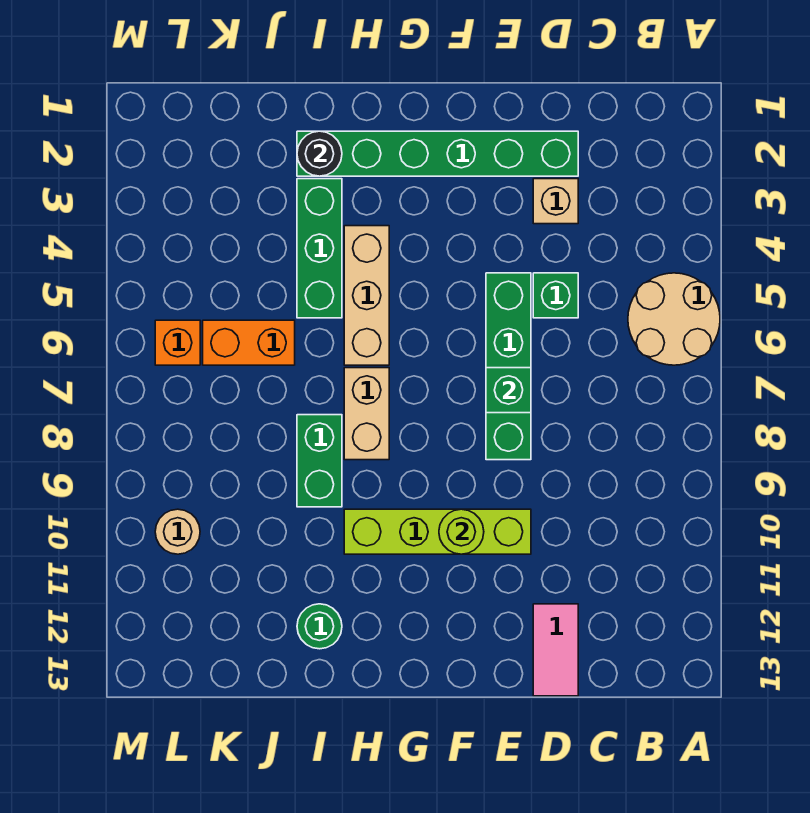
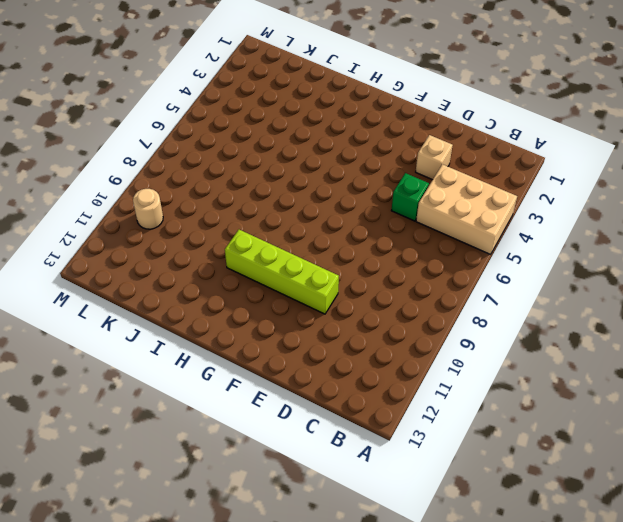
tan 2x3 brick [416,164,517,254] -> tan 2x2 round brick [628,273,720,365]
none -> green 1x6 brick [297,131,578,176]
none -> pink 1x2 tile [533,604,578,696]
none -> green 1x4 brick [486,273,531,460]

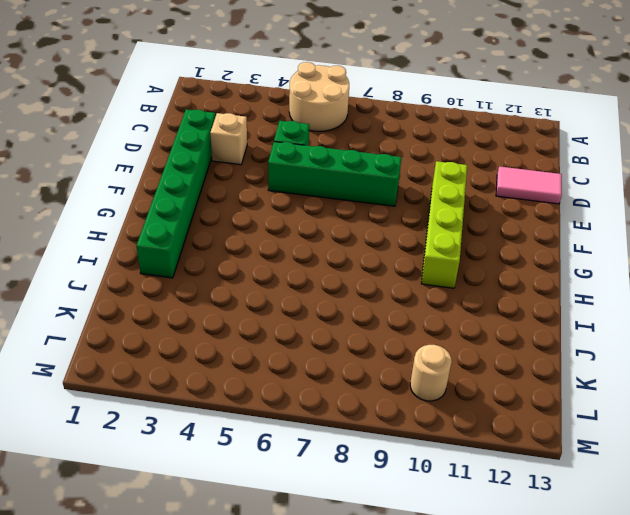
none -> tan 1x3 brick [344,226,389,365]
none -> tan 1x2 brick [344,368,389,460]
none -> green 1x3 brick [297,179,342,318]

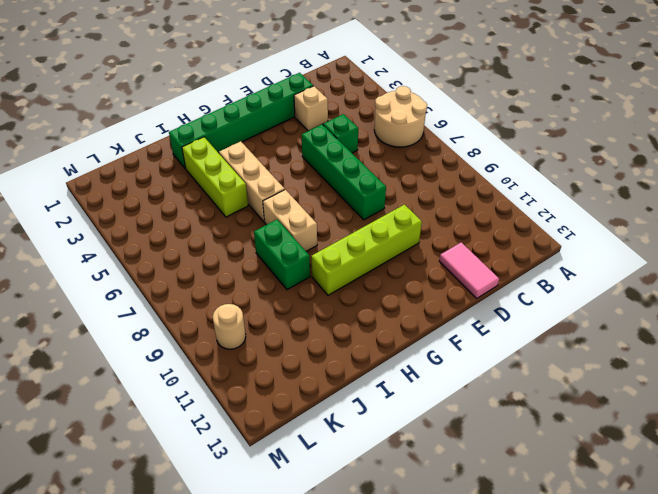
lime 1x3 brick [182,137,248,217] -> green 1x3 brick [297,179,342,318]
none -> green 1x1 round brick [297,604,342,649]
none -> orange 1x2 brick [203,320,295,365]
none -> orange 1x1 brick [155,320,200,365]

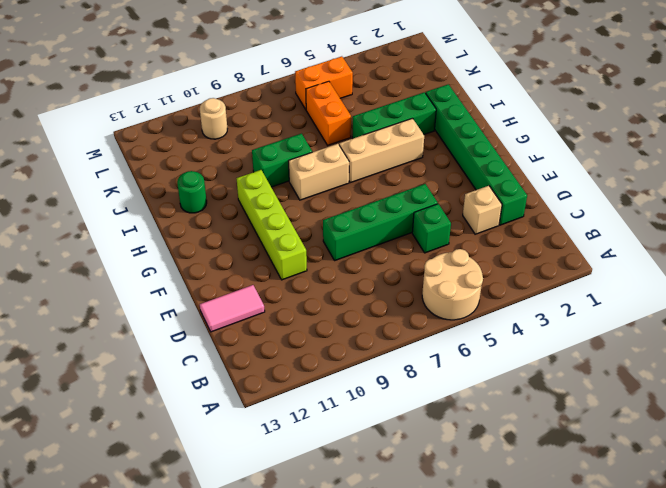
orange 1x2 brick [295,56,353,109] -> orange 1x1 brick [155,320,200,365]
none -> green 1x1 brick [486,368,531,413]
none -> lime 1x1 round brick [439,509,484,554]
none -> black 1x1 round brick [297,131,342,176]

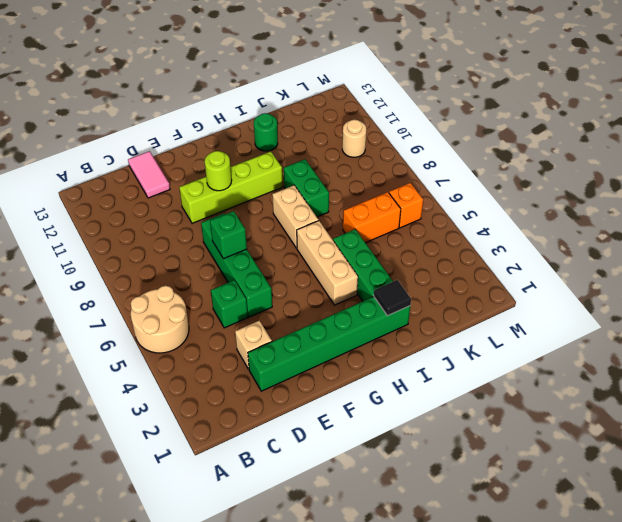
black 1x1 tile [374,280,411,316] -> black 1x1 round brick [297,131,342,176]

